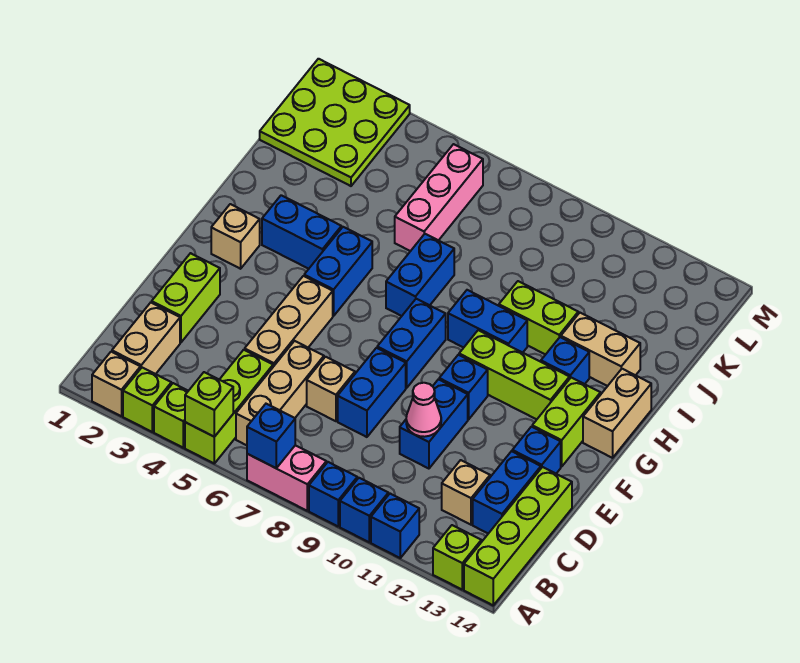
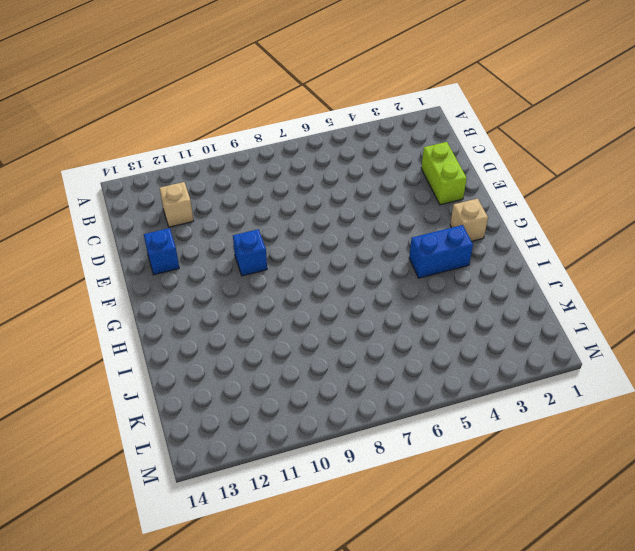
none -> tan 1x1 brick [92,352,140,416]
none -> lime 1x1 brick [123,368,171,432]
none -> lime 1x1 brick [154,383,188,448]
none -> lime 1x3 brick [185,350,273,463]

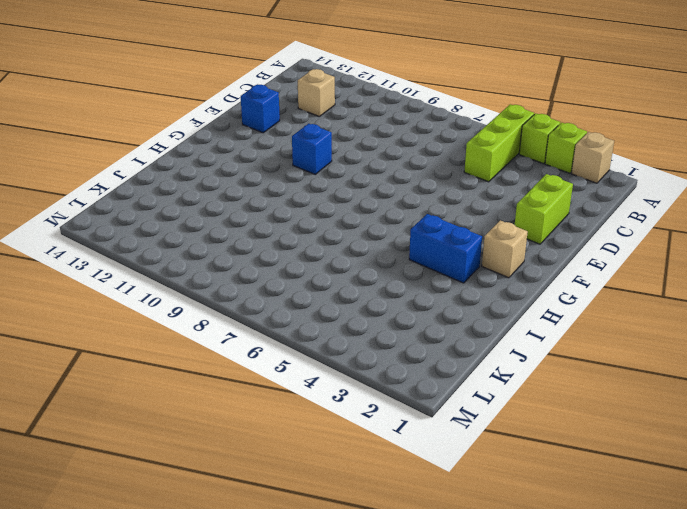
none -> pink 1x2 brick [247,445,326,511]
none -> blue 1x1 brick [309,462,357,526]
none -> blue 1x1 brick [340,478,388,542]
none -> blue 1x1 brick [371,494,419,558]

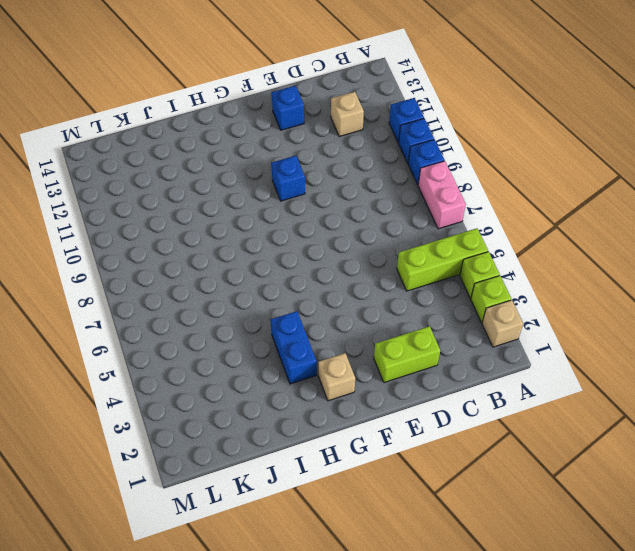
none -> lime 1x1 brick [433,525,481,589]
none -> lime 1x4 brick [464,467,572,605]
none -> tan 1x2 brick [112,303,180,374]
none -> tan 1x3 brick [236,341,324,445]

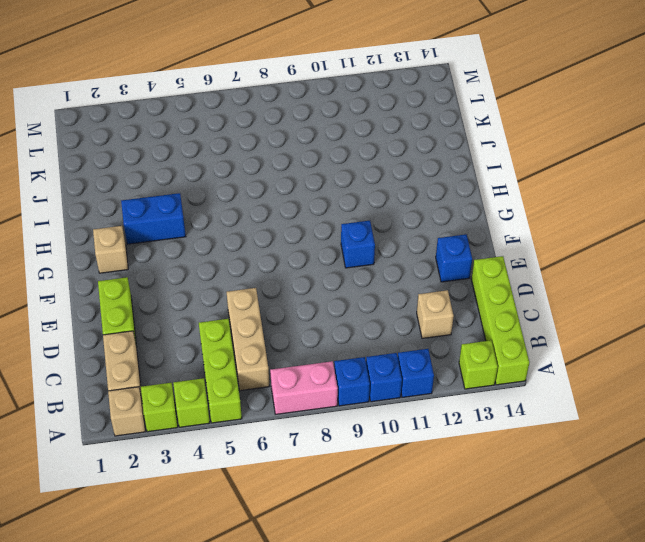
none -> blue 1x2 brick [473,451,541,534]
none -> tan 1x3 brick [245,276,333,367]
none -> tan 1x1 brick [307,357,355,421]
none -> blue 1x2 brick [338,348,406,437]

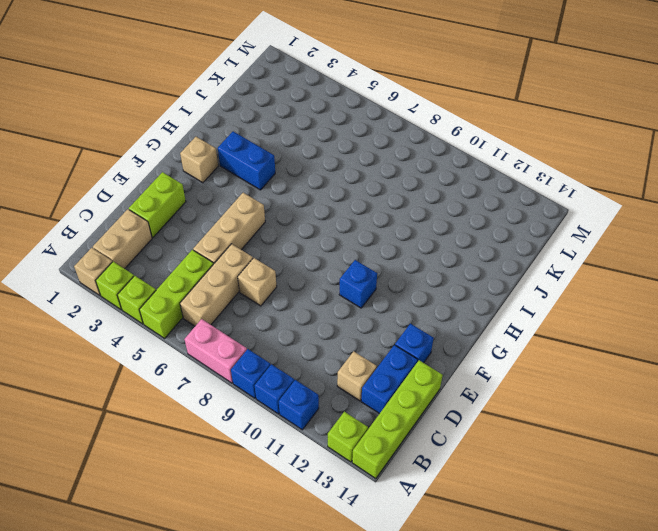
none -> blue 1x2 brick [338,348,406,437]
none -> blue 1x2 brick [400,379,468,469]
none -> blue 1x2 brick [377,299,446,388]
none -> lime 1x2 brick [532,378,601,467]

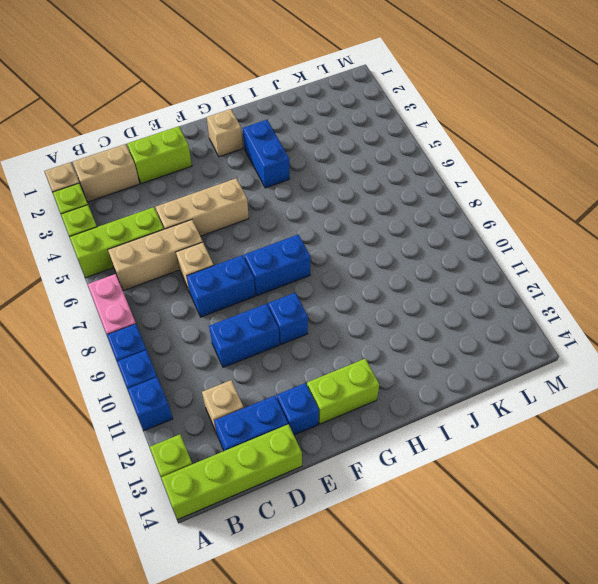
none -> blue 1x2 brick [304,227,372,316]
none -> lime 1x3 brick [459,330,570,419]
none -> tan 1x2 brick [583,369,651,458]
none -> blue 1x2 brick [386,234,454,316]

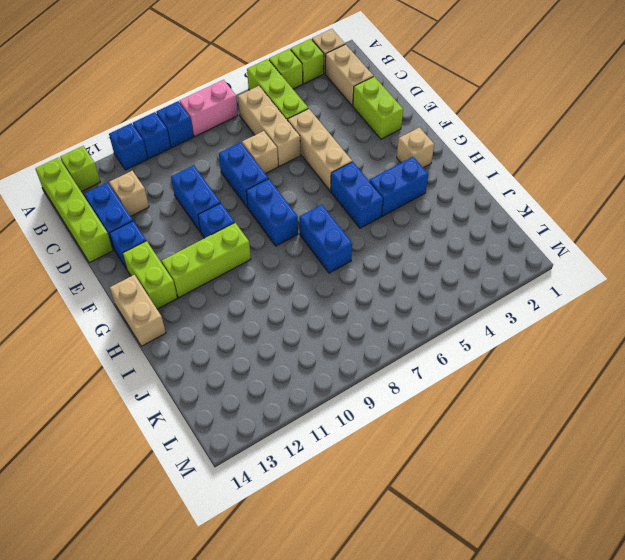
none -> blue 1x2 brick [448,290,527,353]
none -> blue 1x1 brick [541,337,589,384]
none -> lime 1x2 brick [499,281,578,355]
none -> tan 1x2 brick [561,313,640,386]

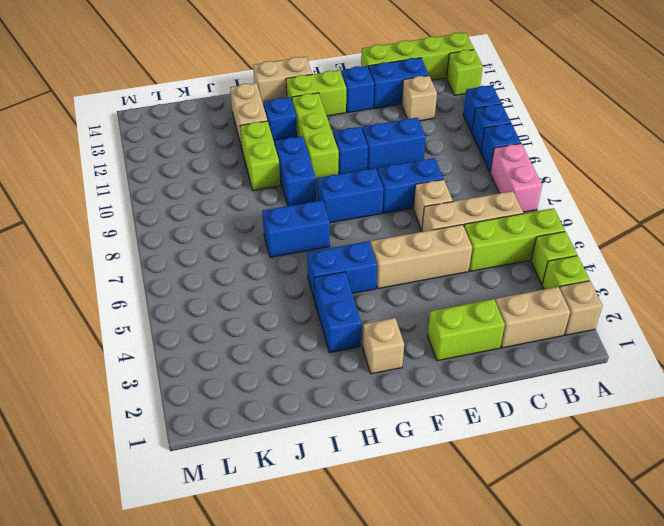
none -> pink 1x3 brick [395,144,483,251]
none -> lime 3x3 plate [260,59,410,186]
none -> lime 1x1 brick [185,372,233,437]
none -> blue 1x1 brick [247,404,295,468]

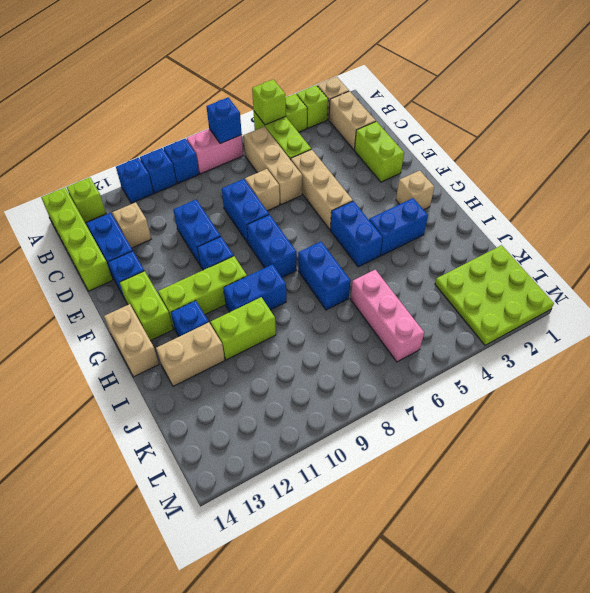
none -> pink 1x1 cone [406,383,441,437]

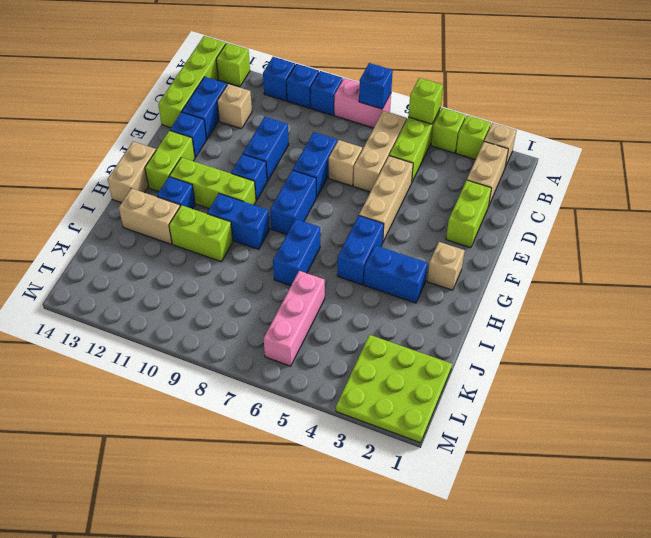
none -> pink 1x1 cone [406,383,441,437]

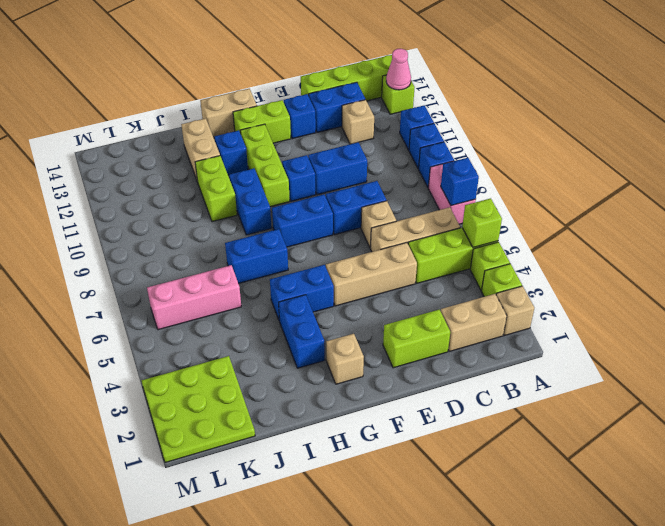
pink 1x1 cone [386,49,411,90] -> pink 1x1 cone moved to [406,383,441,437]

